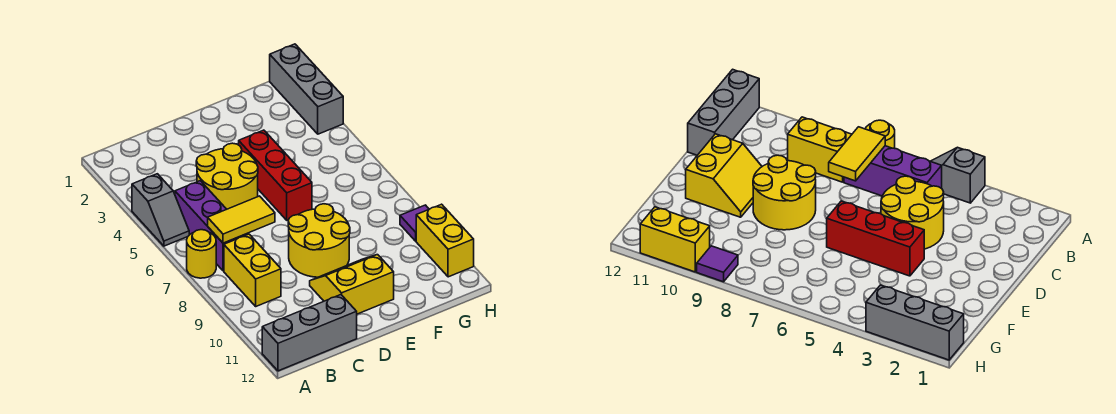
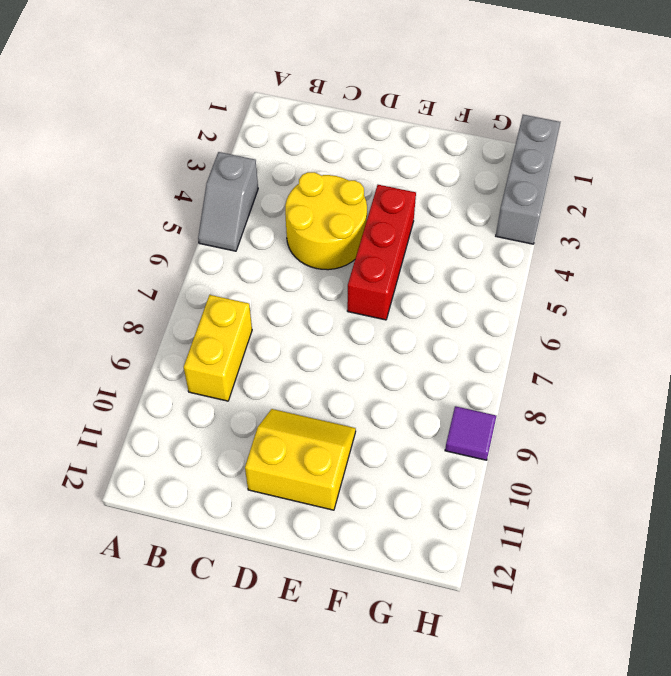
none -> yellow 1x1 round brick [187,230,216,278]
none -> grey 1x3 brick [262,295,357,371]
none -> purple 1x3 brick [175,181,248,271]

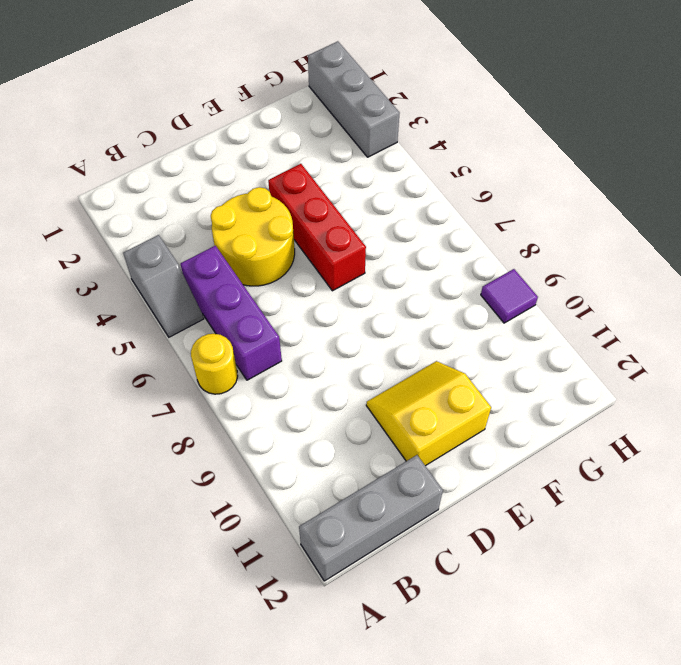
none -> yellow 1x2 brick [224,234,281,306]
none -> yellow 2x2 round brick [288,204,350,277]
none -> yellow 1x2 brick [416,204,474,277]

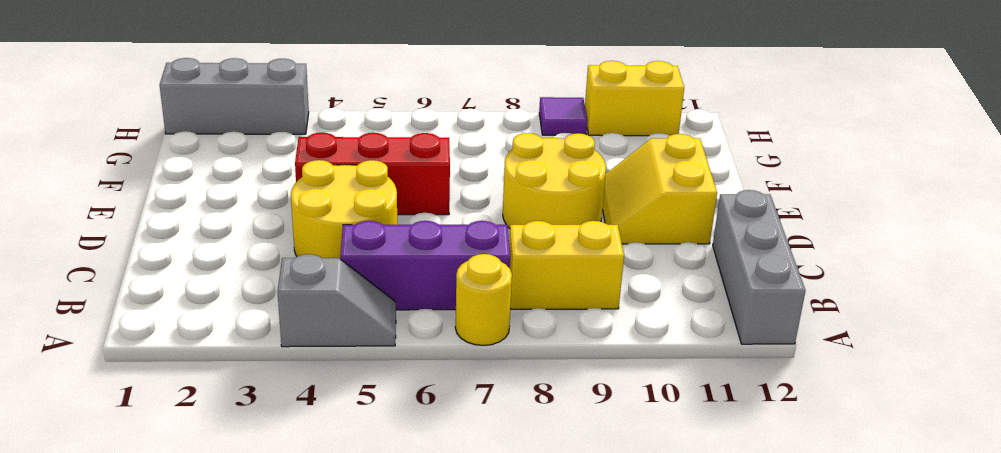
none -> yellow 1x2 tile [208,196,275,243]

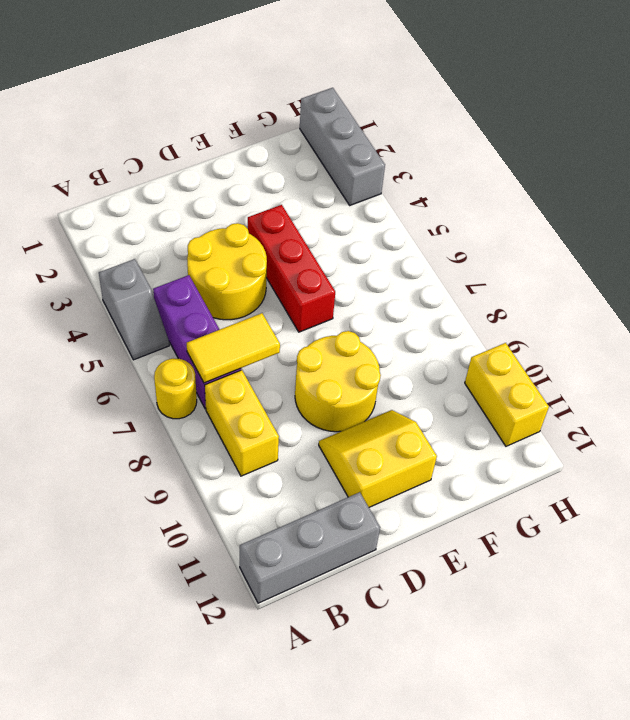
none -> purple 1x1 tile [400,205,429,241]

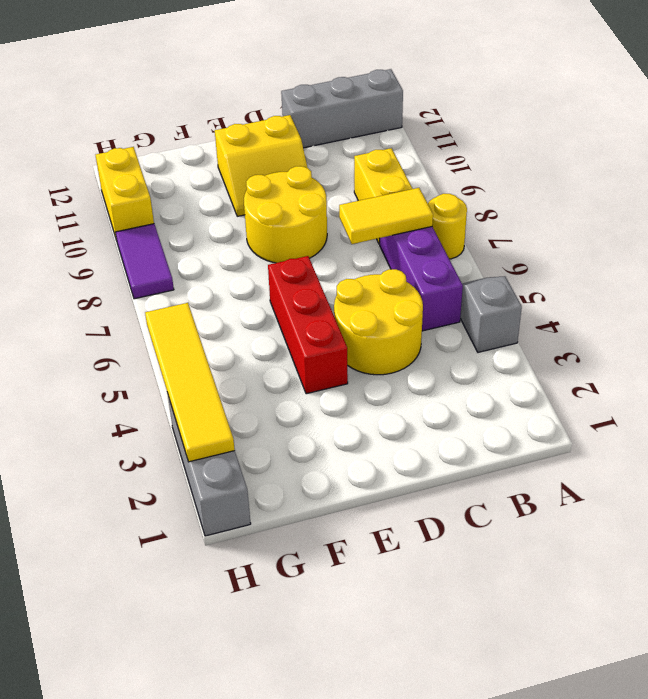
yellow 1x4 tile [145,303,235,462] -> none
purple 1x2 tile [115,224,174,299] -> purple 1x1 tile [400,205,429,241]

